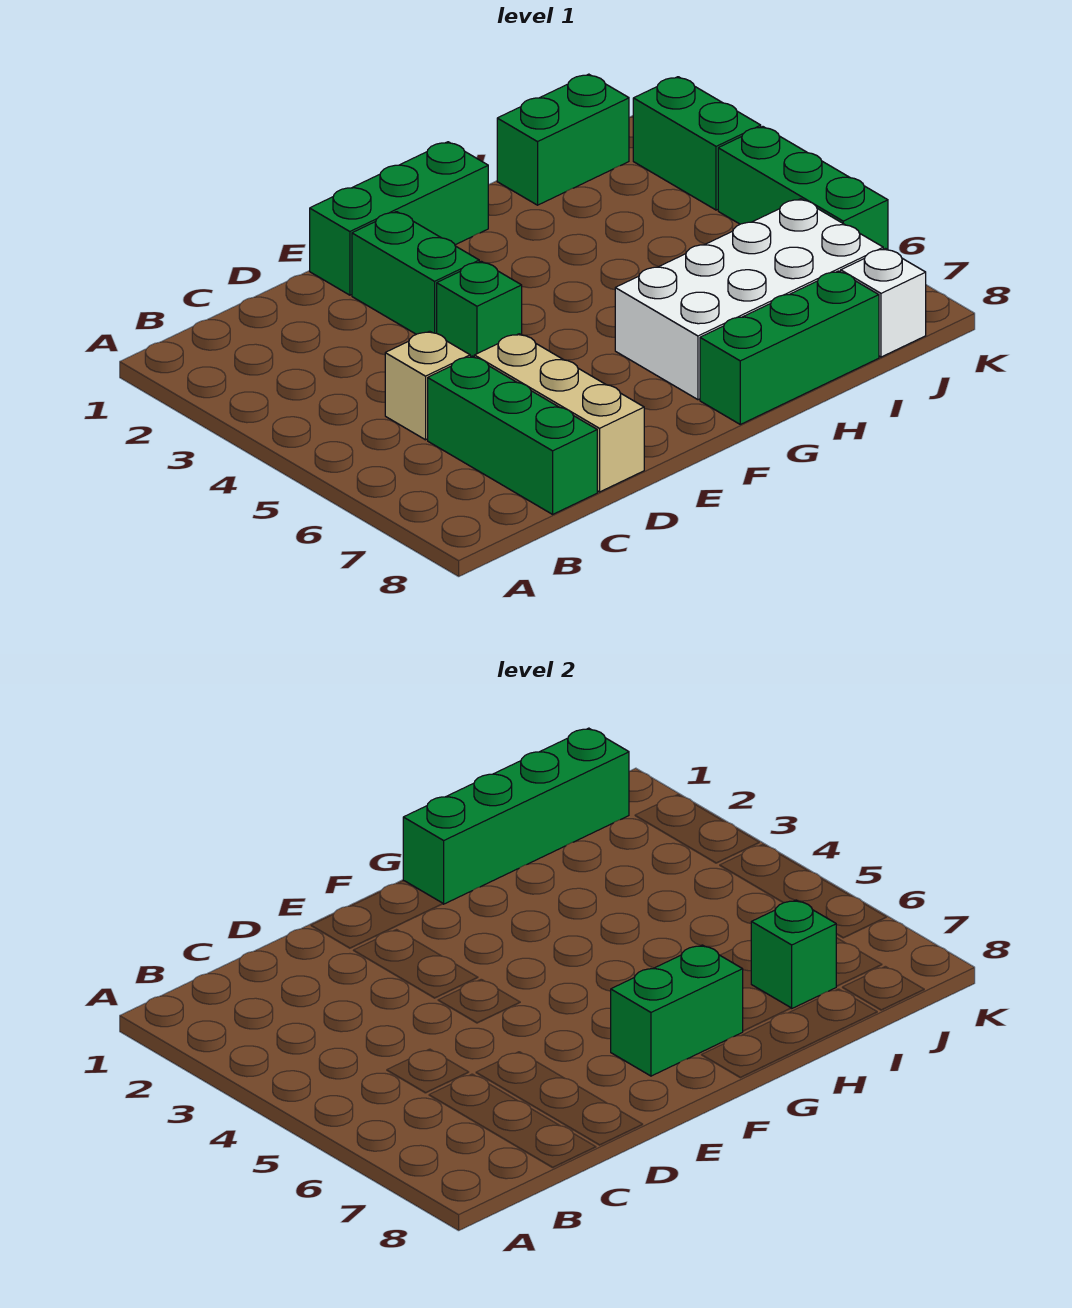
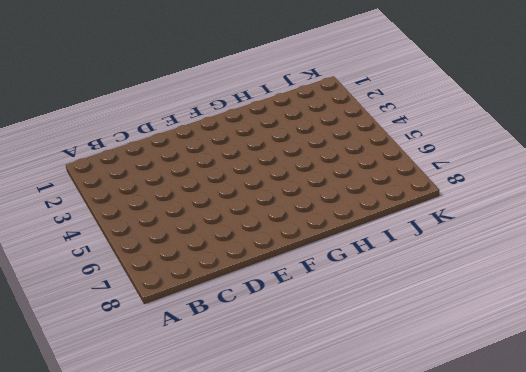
none -> tan 1x1 brick [385,331,470,440]
none -> green 1x3 brick [428,356,597,514]
none -> tan 1x3 brick [474,334,644,492]

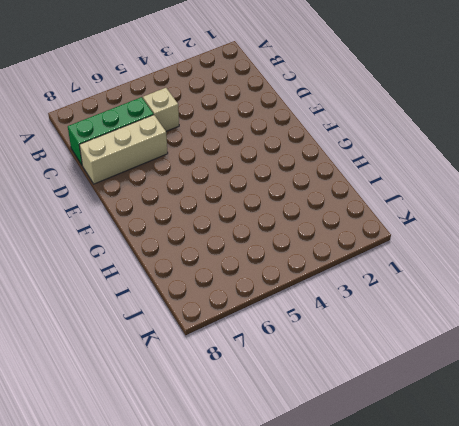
none -> green 1x3 brick [310,142,488,295]
none -> green 1x2 brick [352,212,479,334]
none -> green 1x1 brick [437,261,522,357]

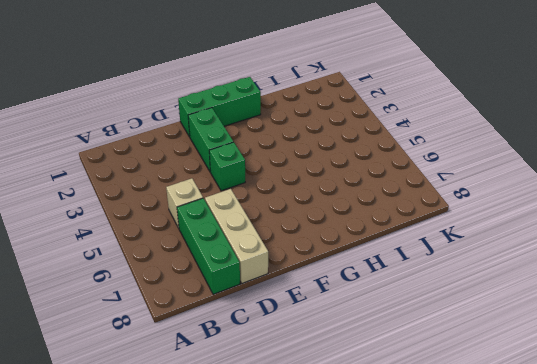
none -> white 2x4 brick [615,199,883,400]
none -> green 1x3 brick [700,271,879,424]
none -> green 1x2 brick [497,74,629,205]

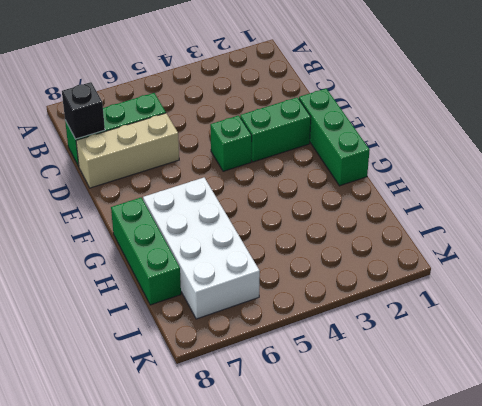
black 1x1 brick [62,82,105,139] -> none
none -> tan 1x1 brick [385,331,470,440]
none -> green 1x2 brick [497,74,629,205]
none -> white 1x1 brick [841,249,926,357]

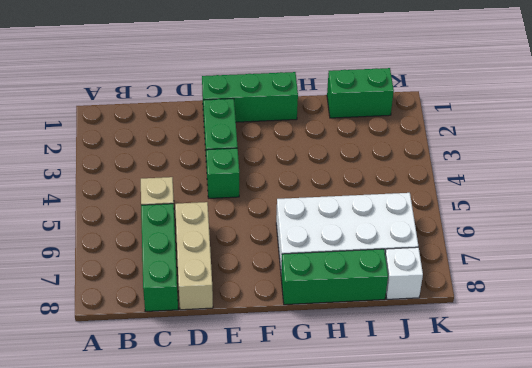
none -> green 1x2 brick [633,77,761,210]
none -> green 1x3 brick [718,127,888,250]
none -> green 1x2 brick [611,945,743,1076]

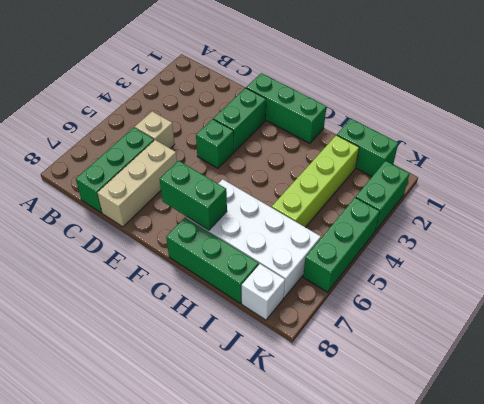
lime 1x4 brick [272,135,359,227] -> none
none -> green 1x4 brick [403,728,629,904]
none -> green 1x1 brick [751,900,836,1008]

